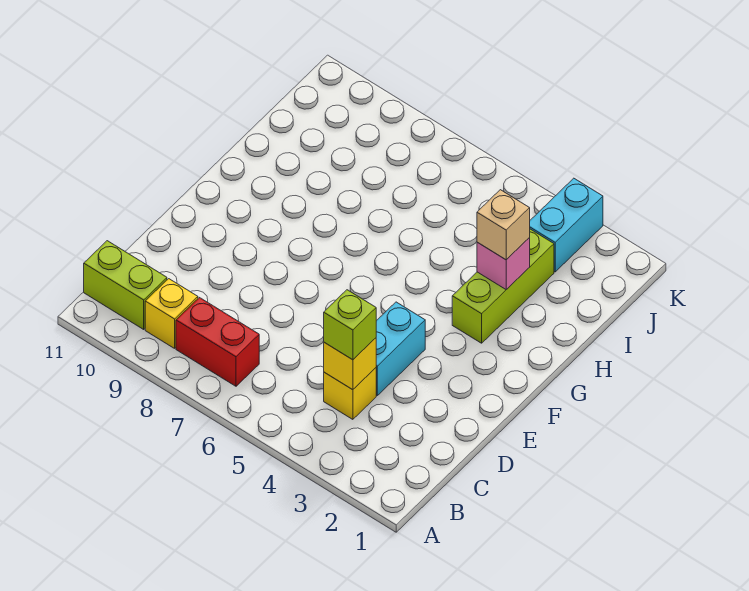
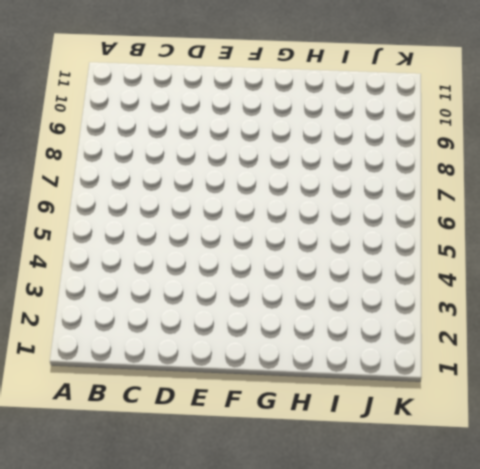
none -> red 1x2 brick [176,298,259,386]
none -> yellow 1x1 brick [145,279,198,348]

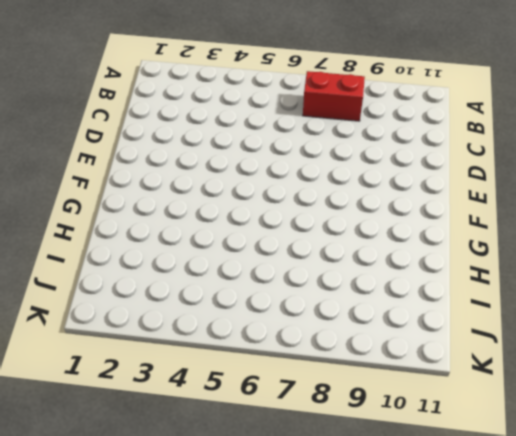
none -> yellow 1x1 brick [145,279,198,348]
none -> lime 1x2 brick [84,241,167,329]

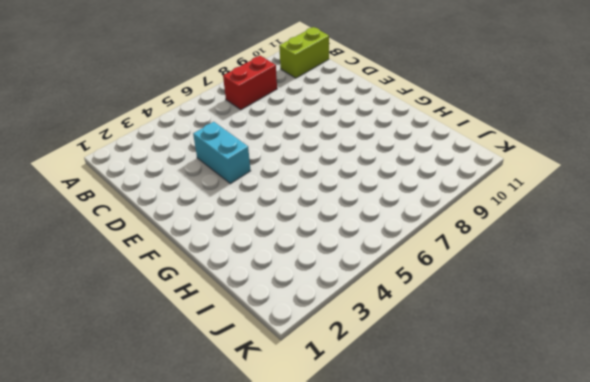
none -> yellow 1x1 brick [145,279,198,348]
none -> yellow 1x1 brick [324,368,376,419]

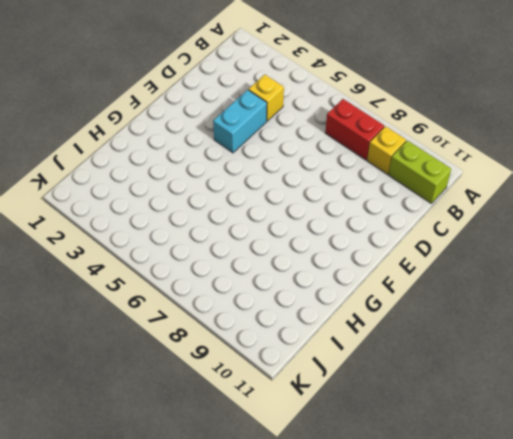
none -> lime 1x3 brick [452,229,554,343]
none -> cyan 1x2 brick [530,178,603,272]

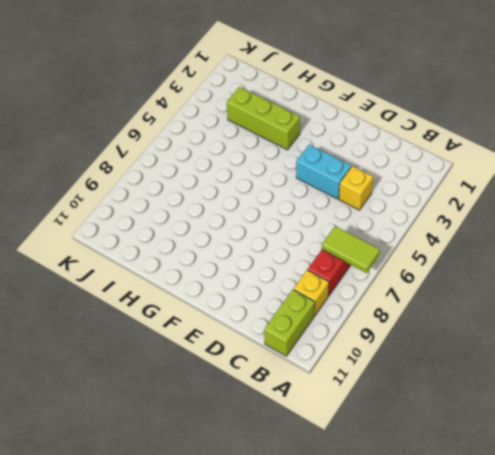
lime 1x2 tile [322,226,380,273] -> none
none -> cyan 1x2 brick [530,178,603,272]
none -> yellow 1x1 brick [324,338,376,390]

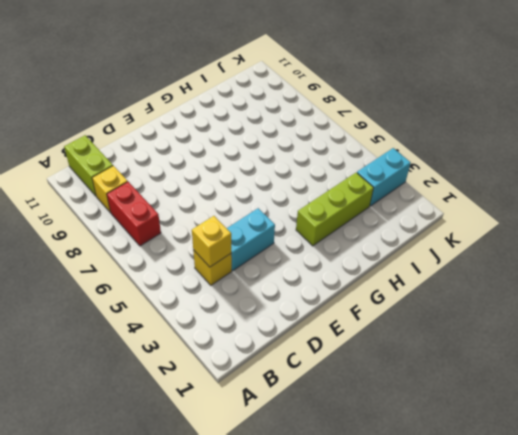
none -> pink 1x1 brick [477,238,530,290]
none -> lime 1x1 brick [324,290,376,360]

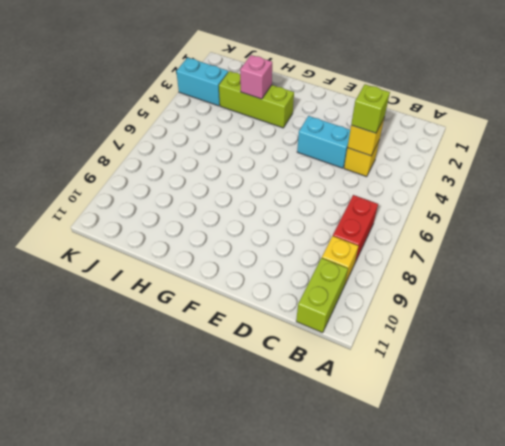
none -> tan 1x1 brick [477,190,530,260]

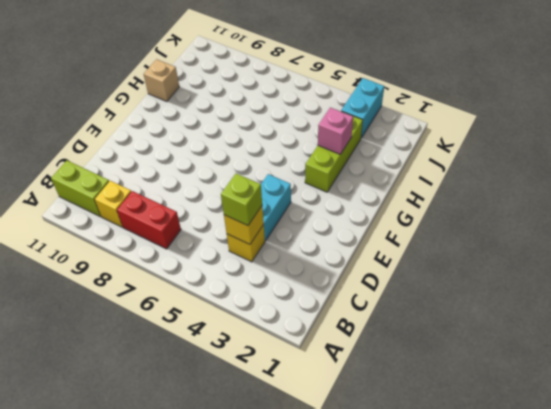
tan 1x1 brick [144,59,179,102] -> tan 1x1 brick moved to [477,190,530,260]

